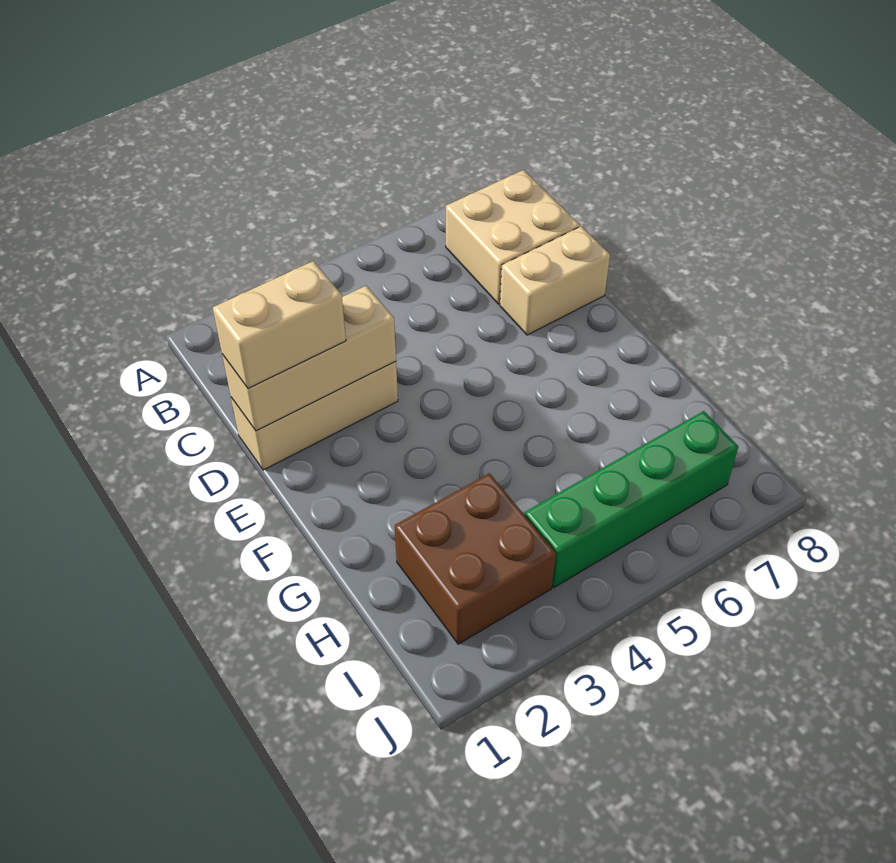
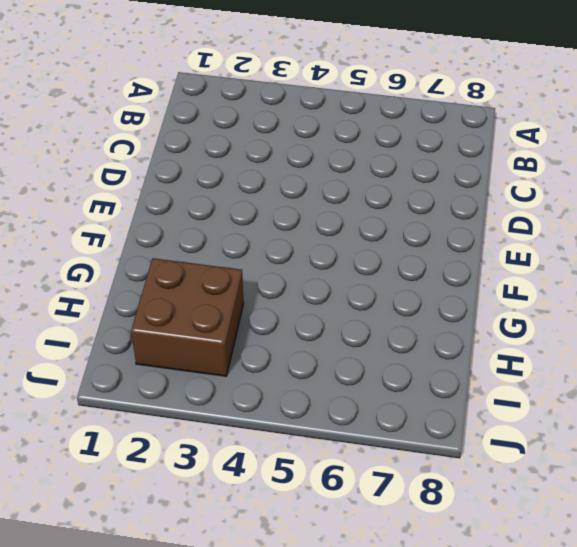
none -> tan 2x2 brick [446,170,580,304]
none -> tan 1x3 brick [231,362,398,470]

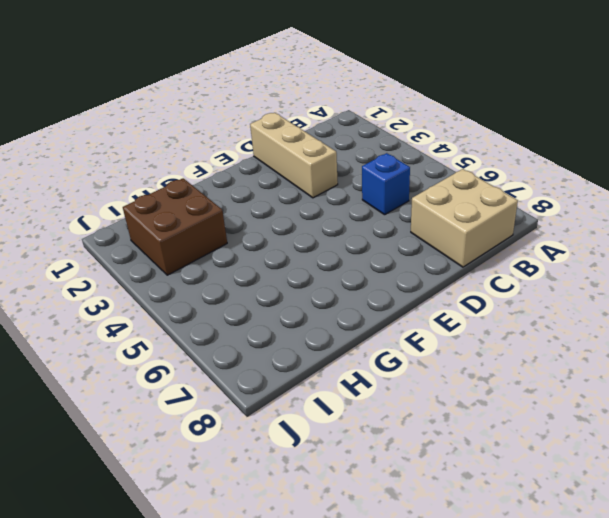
blue 1x1 brick [362,153,410,215] -> none
none -> tan 1x2 brick [500,226,610,335]
none -> green 1x4 brick [525,411,738,587]

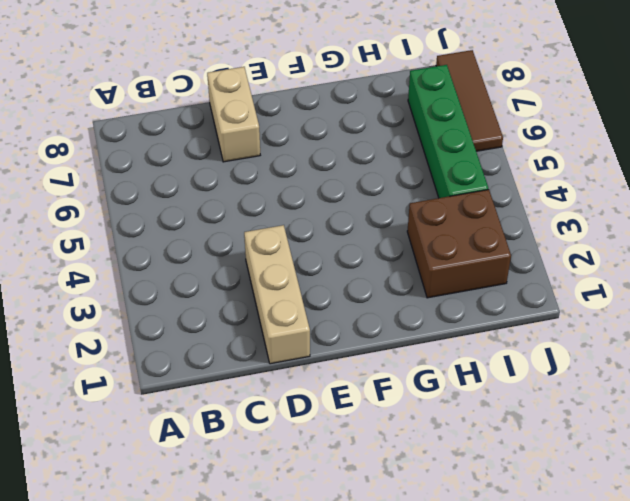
brown 1x3 tile [436,50,503,151] -> none
none -> tan 2x2 brick [446,170,580,304]
none -> tan 1x3 brick [222,286,396,431]

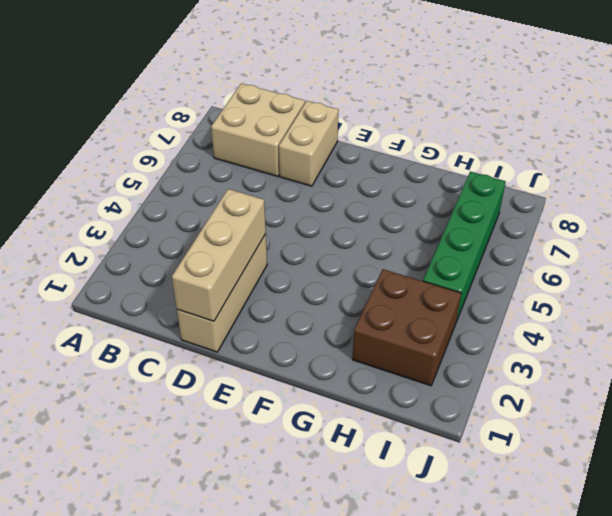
none -> tan 1x2 brick [213,261,346,388]

